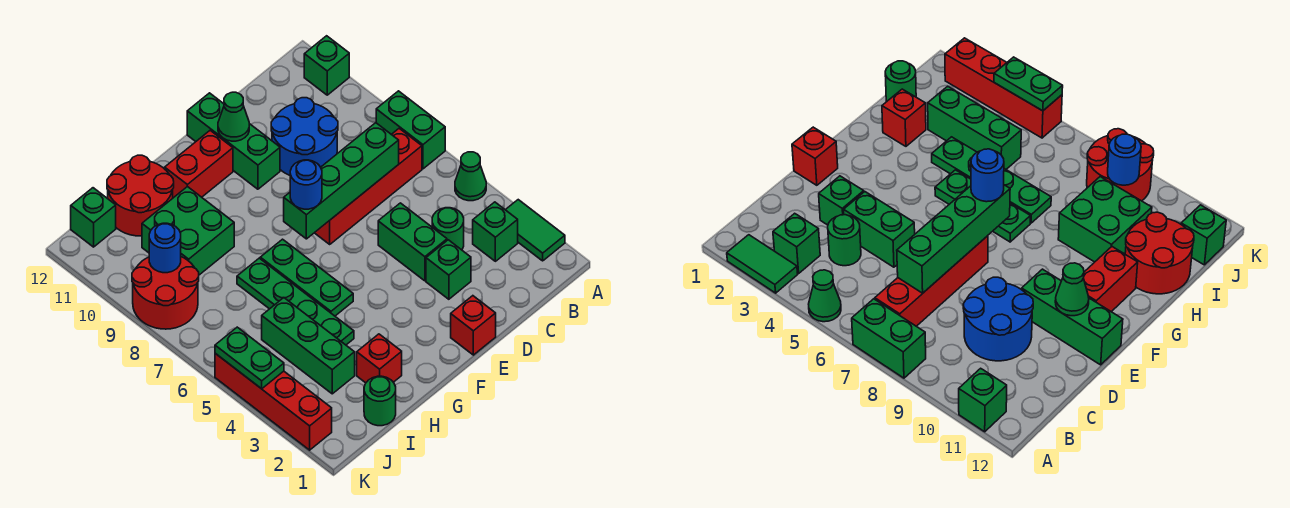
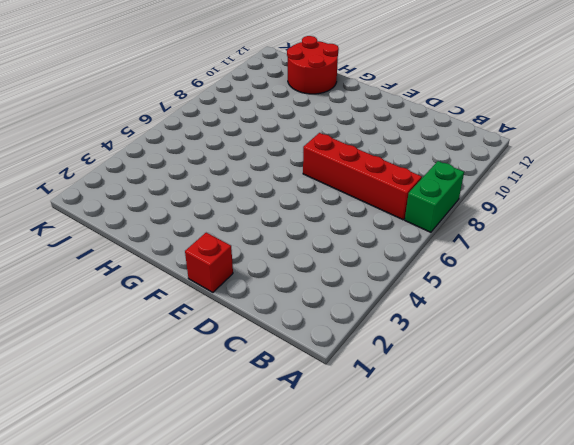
none -> green 1x2 tile [506,200,565,261]
none -> green 1x1 cone [455,152,486,201]
none -> green 1x1 brick [304,36,349,95]

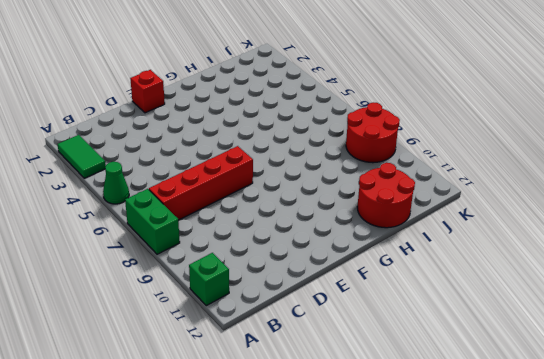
none -> green 1x1 brick [473,202,518,261]
none -> green 1x1 round brick [432,208,464,250]
none -> blue 2x2 round brick [271,98,338,175]

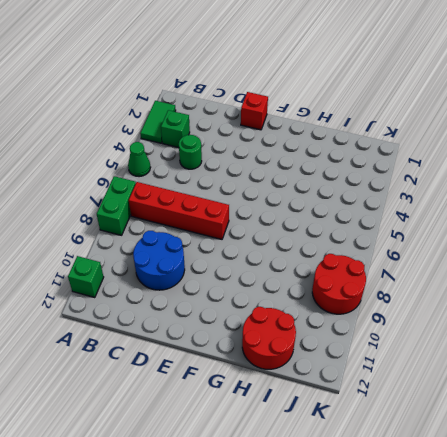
none -> green 1x1 brick [426,240,471,299]
none -> green 1x2 brick [378,203,447,281]
none -> green 1x3 brick [187,93,280,189]

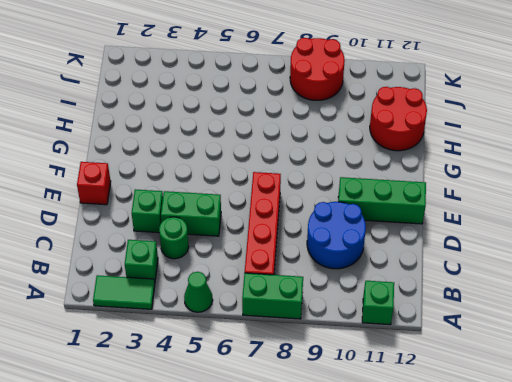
none -> red 1x2 brick [165,130,233,198]
none -> green 1x3 plate [260,239,353,316]
none -> red 1x1 brick [357,334,402,383]

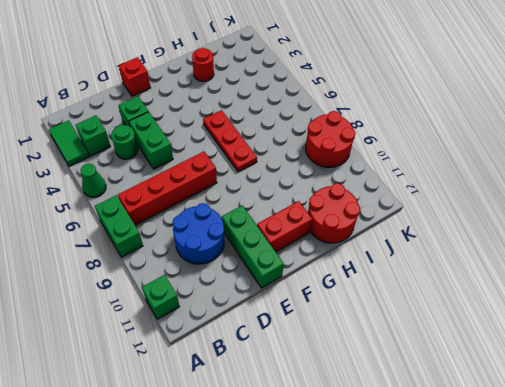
red 1x3 plate [203,110,257,172] -> green 1x3 plate [260,239,353,316]
red 1x1 round brick [192,48,214,81] -> red 1x1 brick [357,334,402,383]
none -> green 1x4 plate [237,258,354,345]
none -> green 2x2 brick [142,186,234,275]
none -> green 1x1 round brick [364,376,396,426]

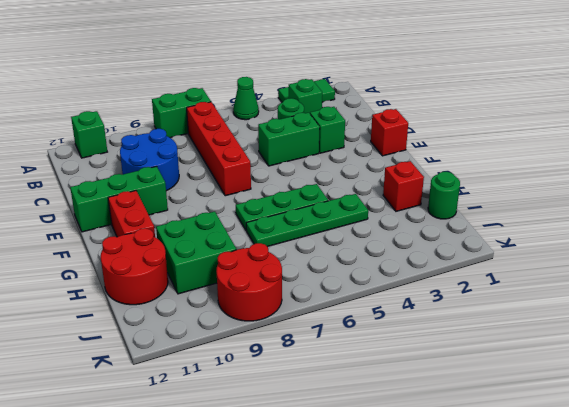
none -> green 1x3 brick [262,298,355,394]
none -> green 1x1 brick [71,188,116,247]
none -> red 1x4 brick [215,354,332,450]

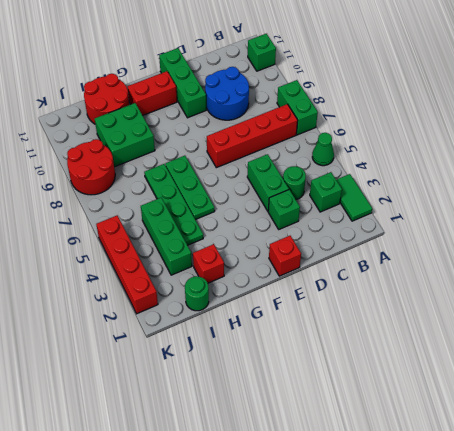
none -> green 1x1 brick [71,188,116,247]
none -> green 1x4 brick [284,123,399,239]
none -> green 1x1 cone [218,92,249,141]

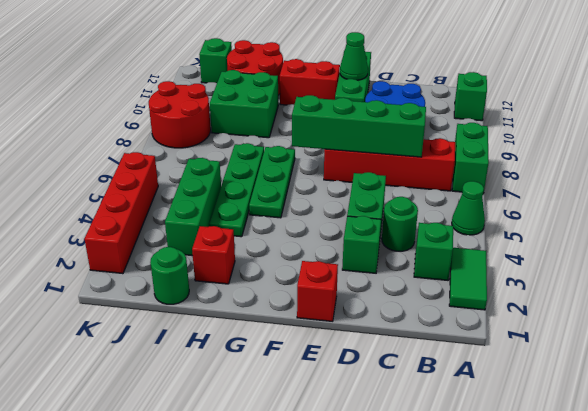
none -> blue 1x1 round brick [149,223,181,273]
none -> green 1x2 plate [215,327,284,389]
none -> blue 1x1 round brick [290,160,322,209]

